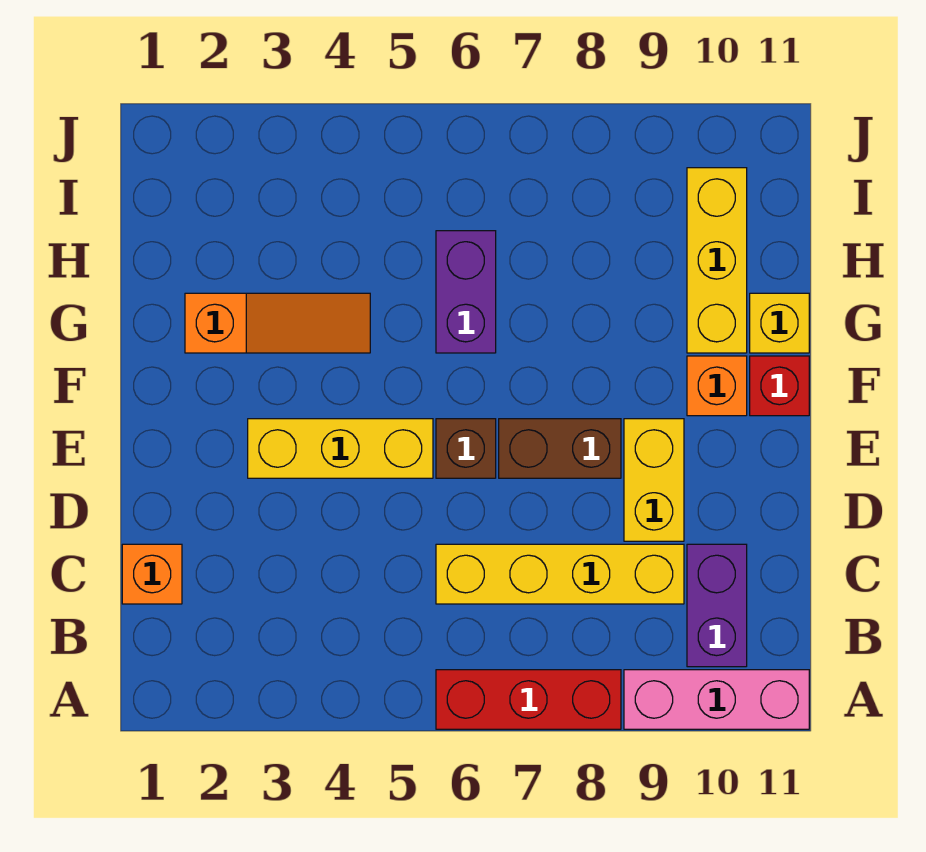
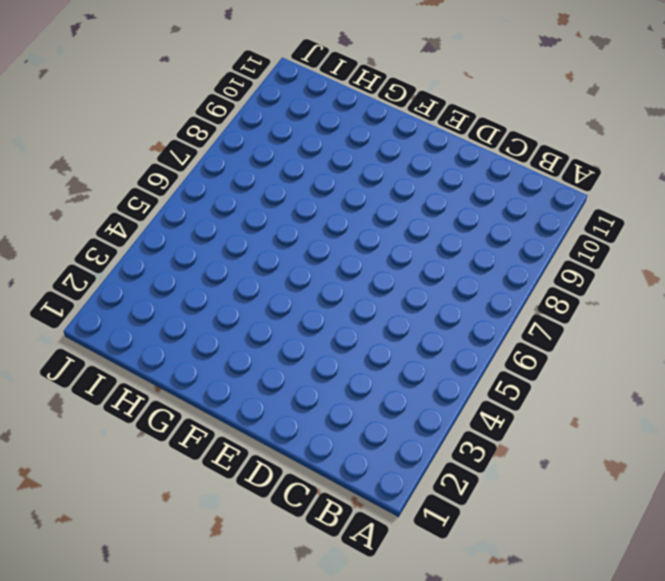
none -> red 1x3 brick [436,670,621,729]
none -> pink 1x3 brick [624,670,809,729]
none -> purple 1x2 brick [687,544,747,667]

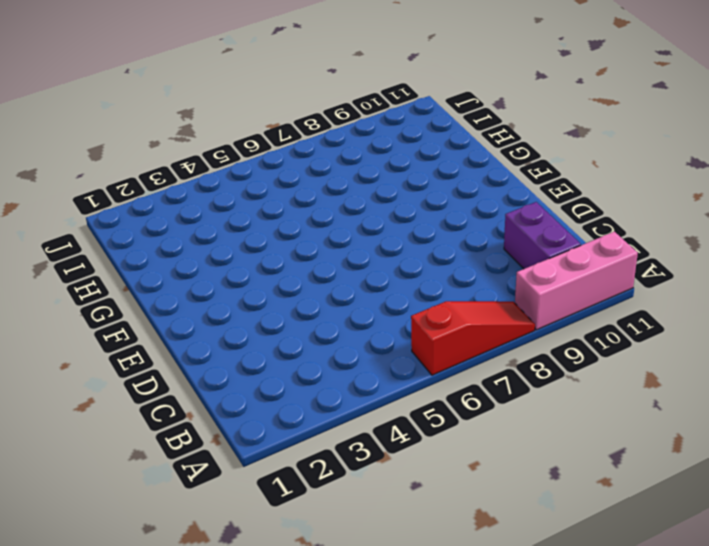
red 1x3 slope [411,301,535,375] -> red 1x3 brick [436,670,621,729]
none -> orange 1x1 brick [122,544,182,604]
none -> yellow 1x4 brick [436,544,684,604]
none -> yellow 1x2 brick [624,419,684,541]

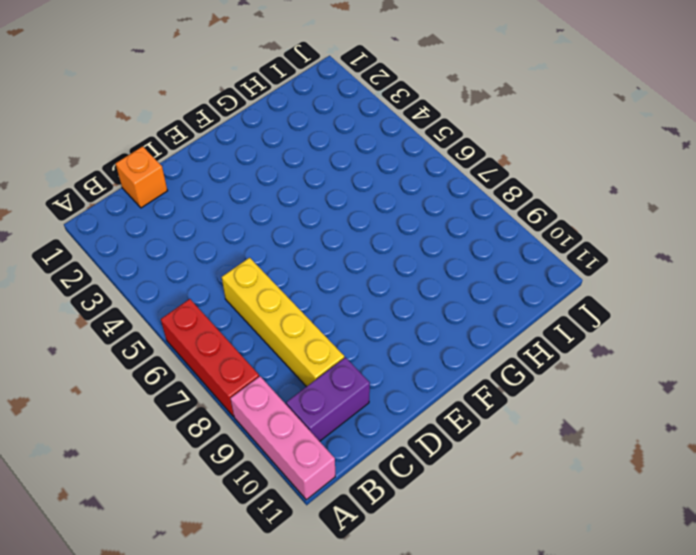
none -> yellow 1x2 brick [624,419,684,541]
none -> yellow 1x3 brick [248,419,433,478]
none -> brown 1x1 brick [436,419,496,478]

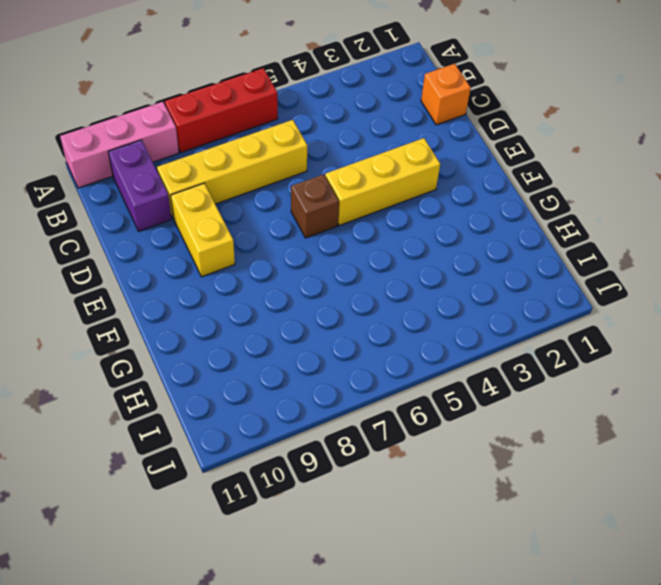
none -> brown 1x2 brick [499,419,621,478]
none -> orange 1x1 brick [687,356,747,416]
none -> red 1x1 brick [750,356,809,416]

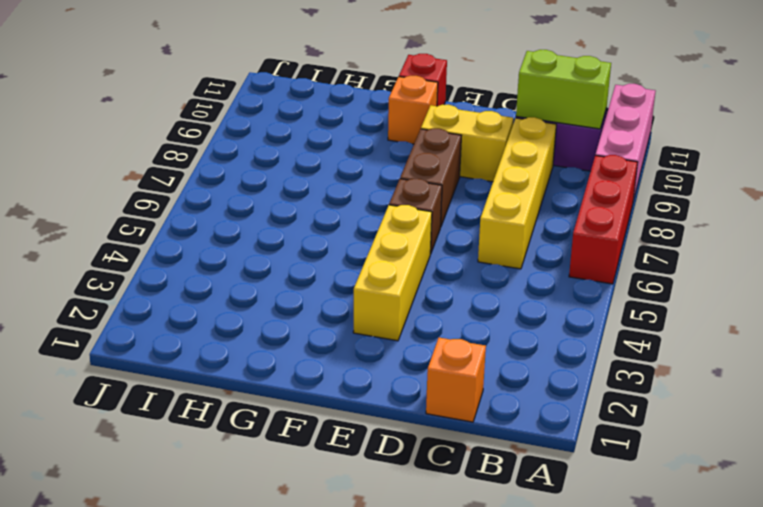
lime 1x2 brick [516,50,611,129] -> none
none -> orange 1x3 slope [185,293,370,353]
none -> purple 1x2 brick [436,231,496,353]
none -> yellow 1x3 brick [687,168,747,353]

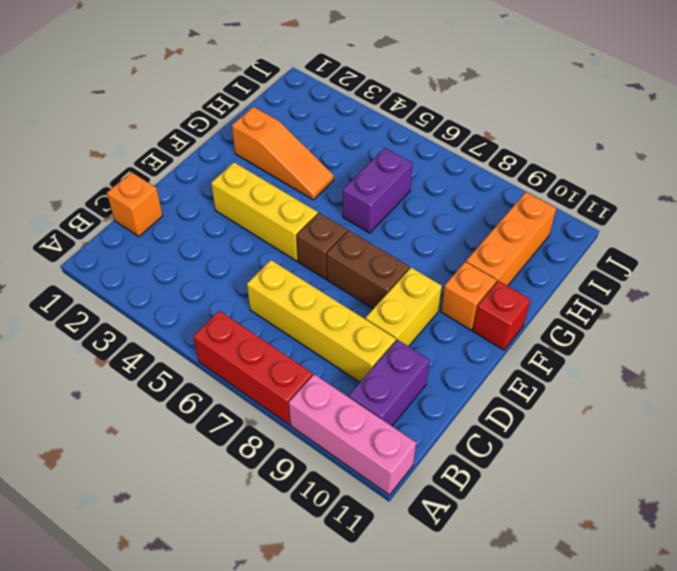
orange 1x3 brick [466,192,556,286] -> yellow 1x3 brick [687,168,747,353]
none -> yellow 1x1 brick [750,293,809,353]

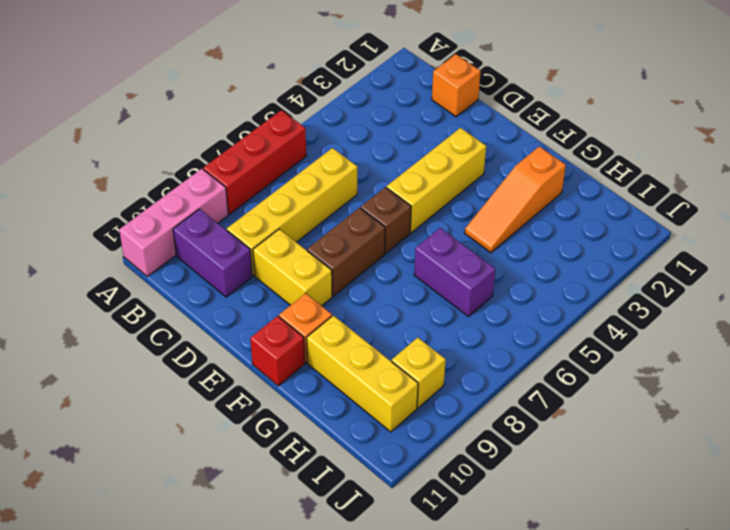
yellow 1x1 brick [392,337,446,408] -> yellow 1x1 brick moved to [750,293,809,353]

